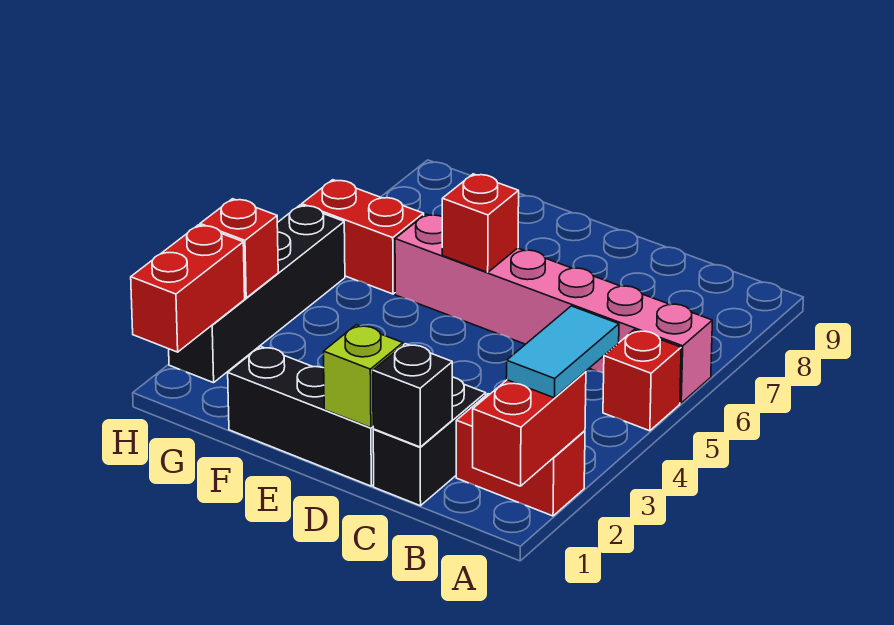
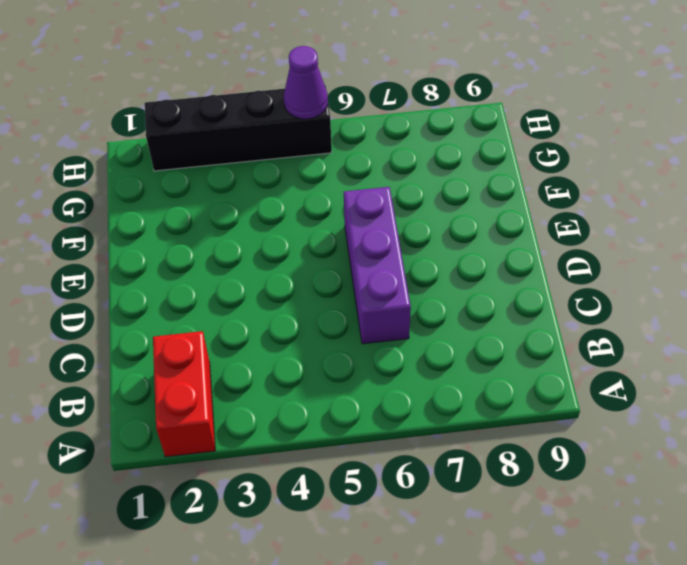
purple 1x3 brick [344,187,411,344] -> pink 1x6 brick [395,214,712,403]
purple 1x1 cone [284,46,328,119] -> none
none -> red 1x1 brick [603,330,681,431]
none -> black 1x2 brick [373,377,486,506]
none -> black 1x3 brick [228,346,374,486]

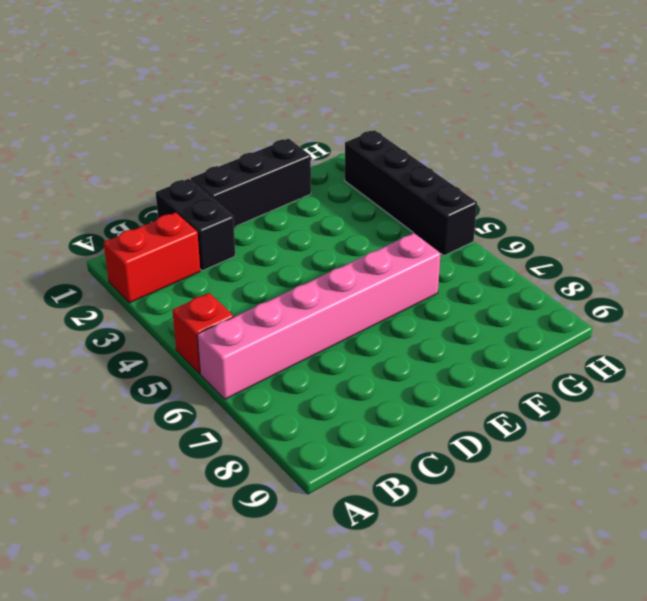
none -> red 1x2 brick [302,180,424,294]
none -> red 1x2 brick [473,371,586,486]
none -> black 1x1 brick [373,344,452,447]

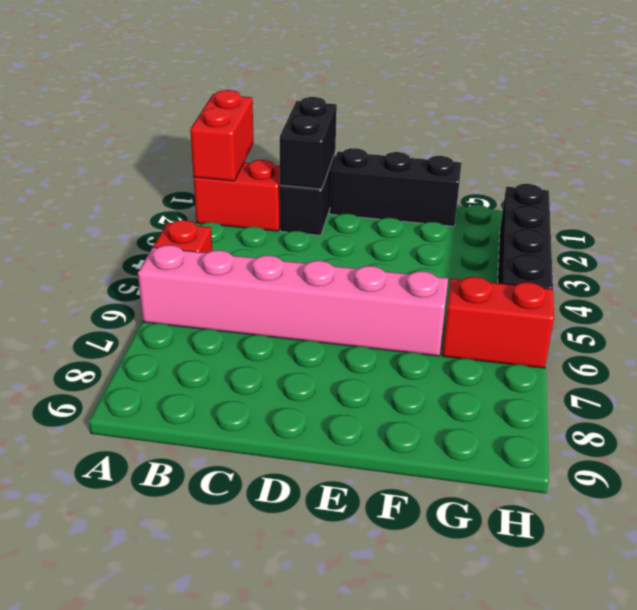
black 1x2 brick [280,97,337,189] -> black 1x1 brick [373,344,452,447]
none -> lime 1x1 brick [324,325,403,428]
none -> red 1x1 brick [442,174,519,272]
none -> red 1x2 brick [131,225,245,352]

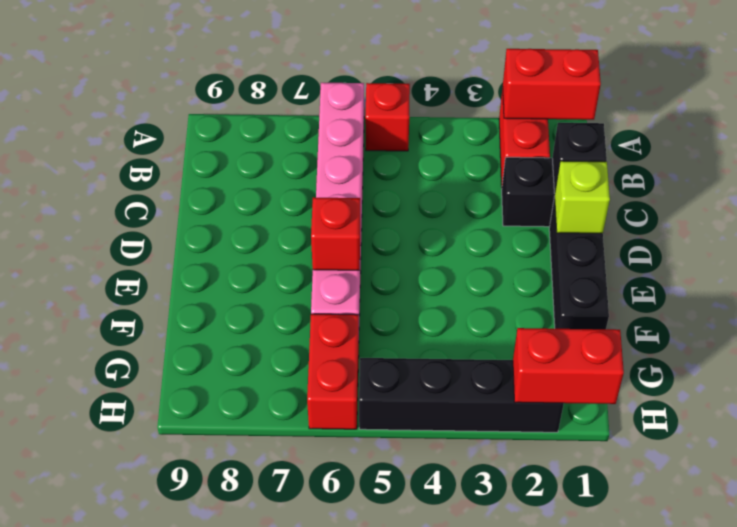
none -> red 1x1 brick [200,199,278,298]
none -> cyan 1x2 tile [506,306,619,398]

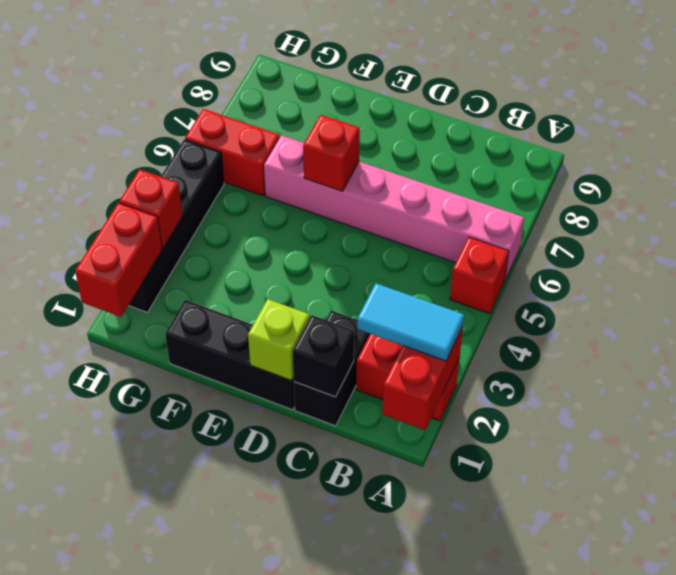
cyan 1x2 tile [357,283,464,361] -> cyan 1x2 tile turned to [506,306,619,398]

